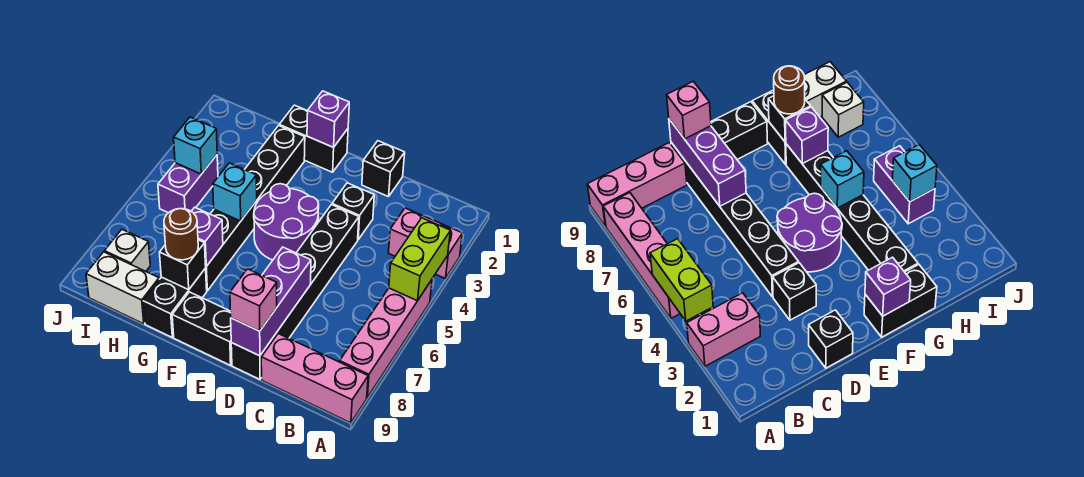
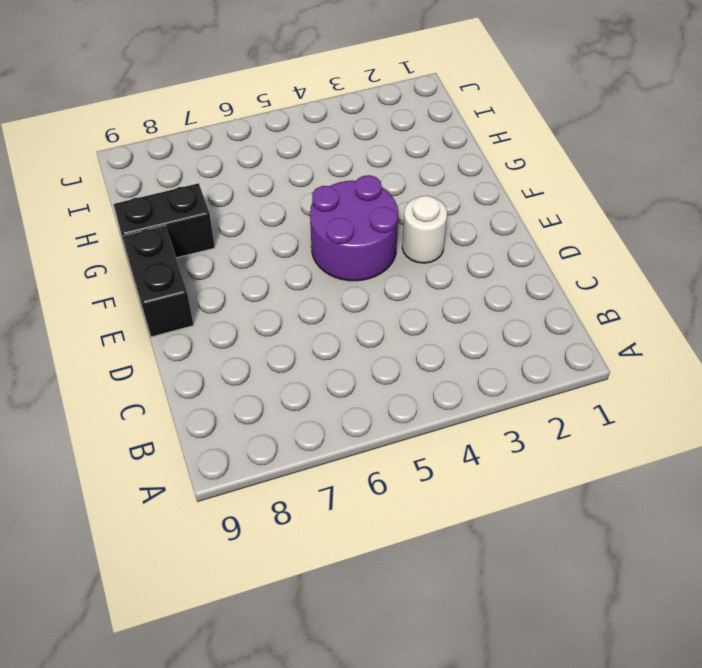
white 1x1 round brick [402,196,447,263] -> none
none -> pink 1x2 brick [388,208,462,279]
none -> pink 1x4 brick [340,280,432,397]
none -> pink 1x3 brick [261,334,368,423]

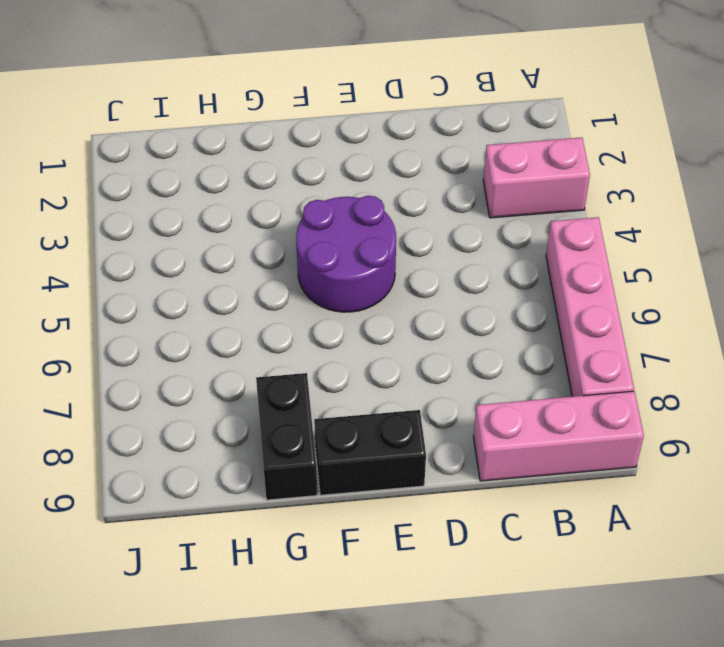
none -> black 1x1 brick [362,141,405,197]
none -> black 1x1 brick [332,183,374,240]
none -> black 1x6 brick [231,205,359,379]

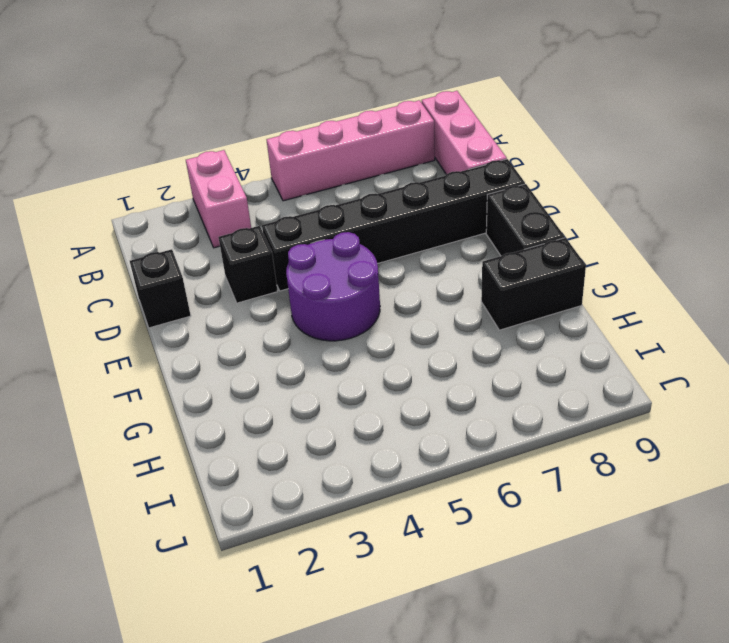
none -> black 1x2 brick [279,105,348,172]
none -> black 1x6 brick [206,126,305,291]
none -> white 1x2 brick [86,252,159,324]

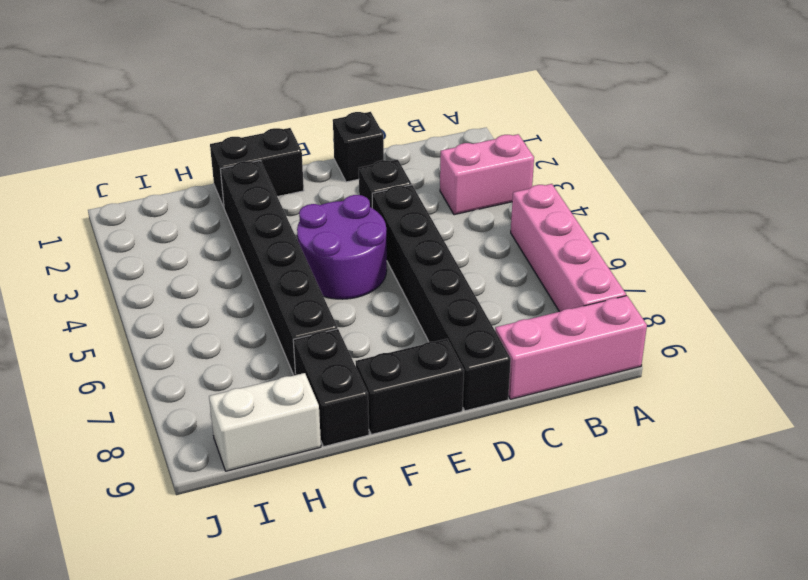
none -> purple 1x2 brick [158,155,218,213]
none -> white 1x1 brick [105,230,150,271]
none -> lime 1x2 brick [389,218,451,301]

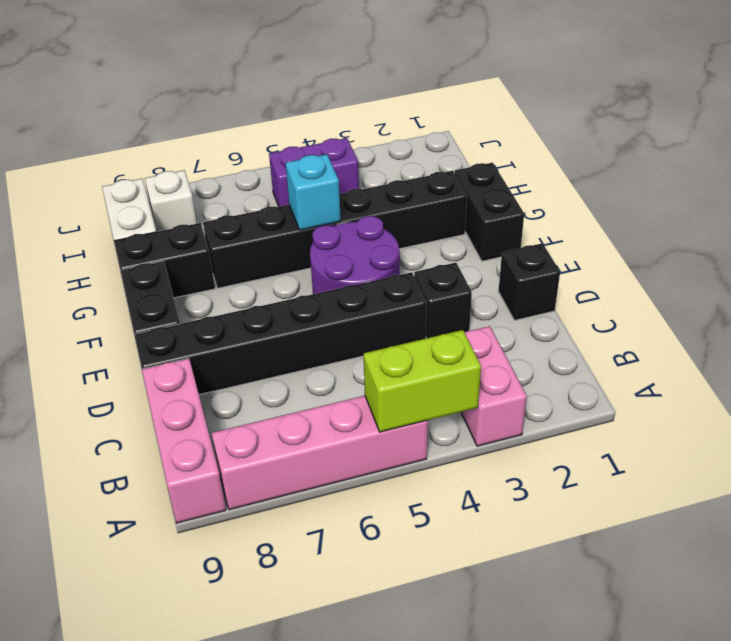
none -> purple 1x3 brick [231,247,311,356]
none -> purple 1x1 brick [307,91,349,147]
none -> purple 1x1 brick [191,207,223,266]

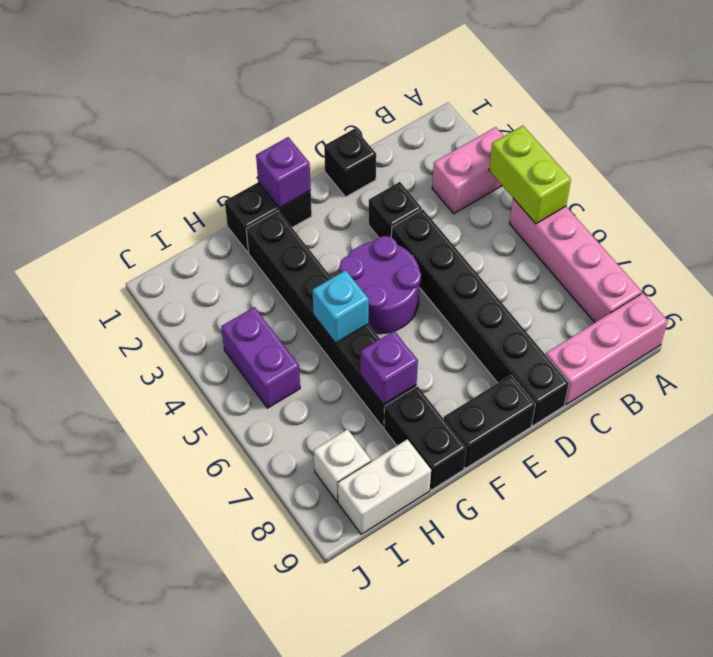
none -> purple 1x3 brick [231,247,311,356]
none -> black 1x1 brick [159,240,206,290]
none -> cyan 1x1 brick [174,117,217,174]

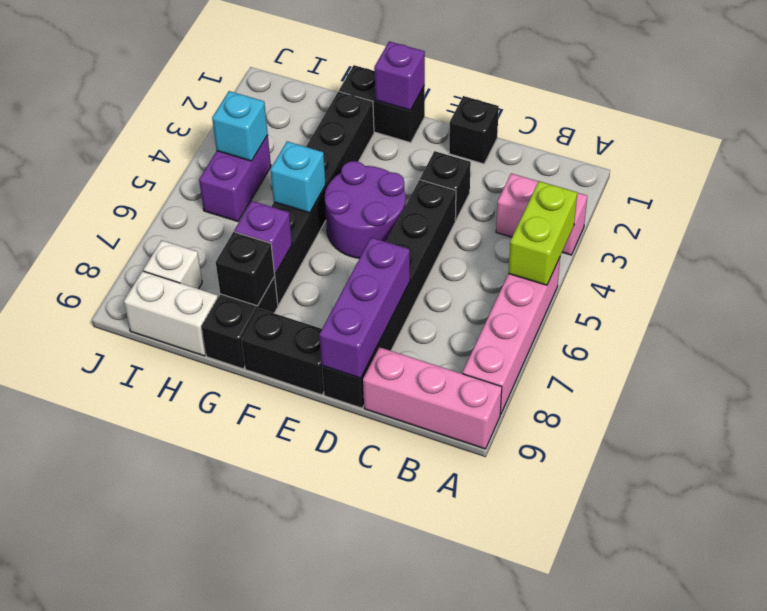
none -> pink 1x1 brick [230,269,277,331]
none -> brown 1x1 round brick [164,209,198,260]

